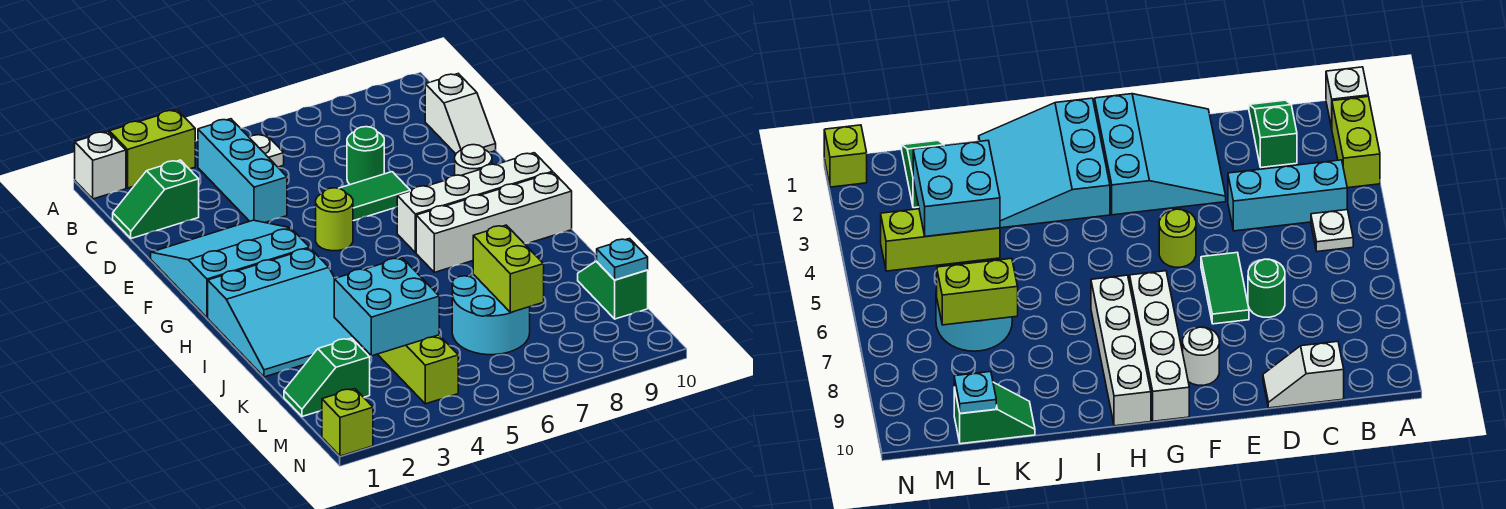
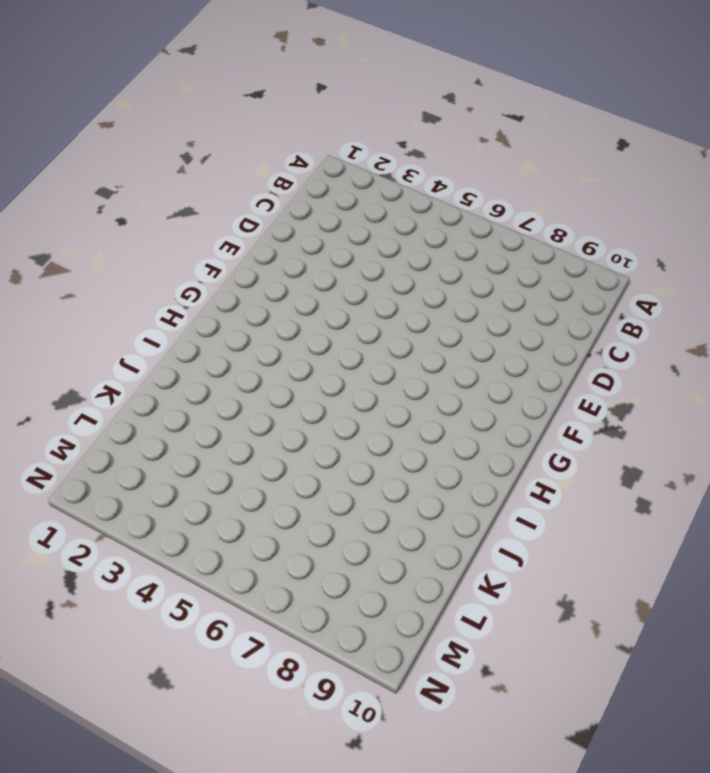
none -> white 1x1 brick [75,131,126,199]
none -> lime 1x2 brick [109,110,195,188]
none -> cyan 1x3 brick [198,119,287,223]

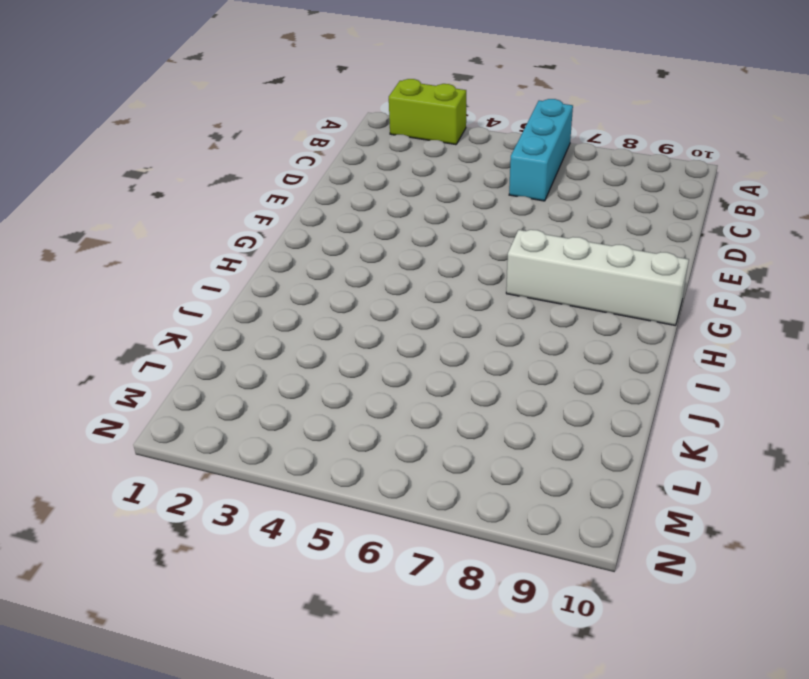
cyan 1x3 brick [509,99,573,201] -> cyan 1x3 brick moved to [198,119,287,223]
none -> white 1x1 brick [75,131,126,199]
none -> white 1x1 plate [249,134,284,167]
none -> green 1x2 slope [113,160,199,238]

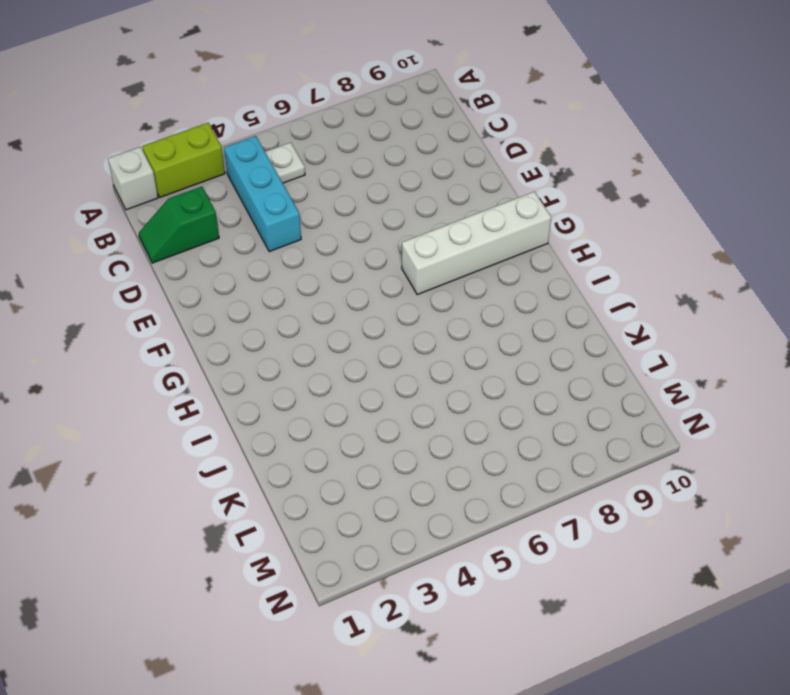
none -> white 1x2 slope [425,74,496,154]
none -> green 1x1 round brick [347,127,384,185]
none -> cyan 3x3 slope [151,220,309,318]

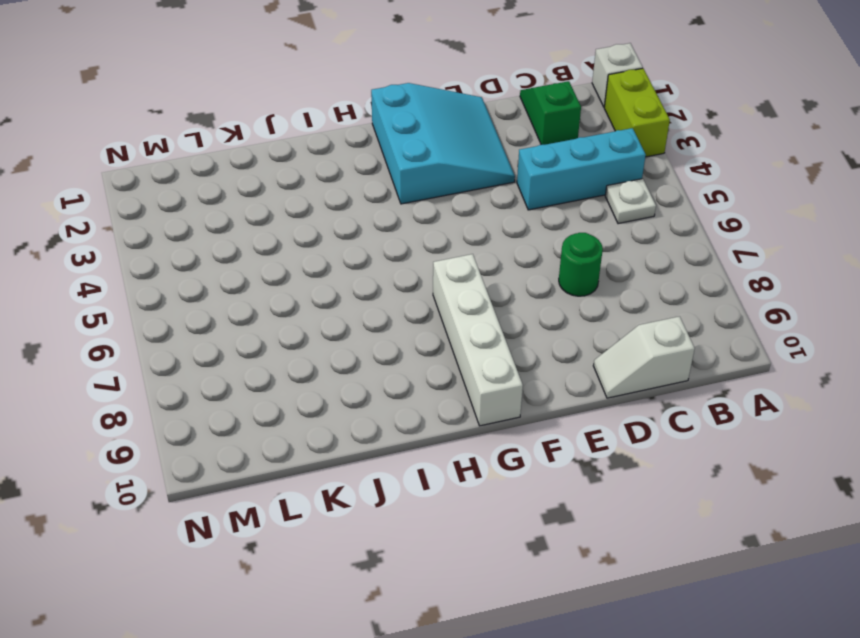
none -> green 1x2 tile [339,172,410,221]
none -> lime 1x1 round brick [316,188,353,251]
none -> white 1x1 round brick [455,145,492,176]

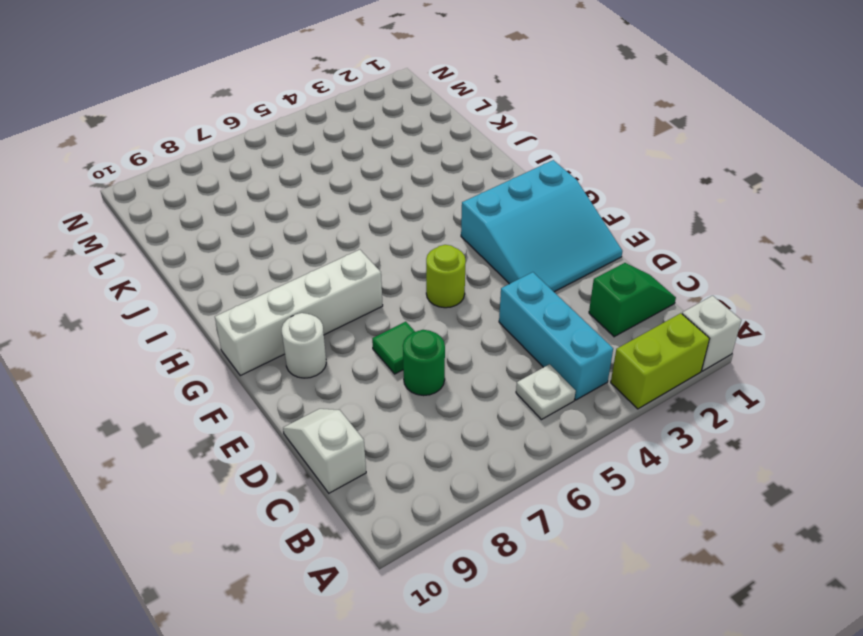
green 1x1 tile [372,322,415,374] -> green 1x2 tile [339,172,410,221]
none -> cyan 3x3 slope [208,248,362,377]
none -> white 1x4 brick [416,172,572,272]
none -> lime 1x3 brick [378,335,458,404]

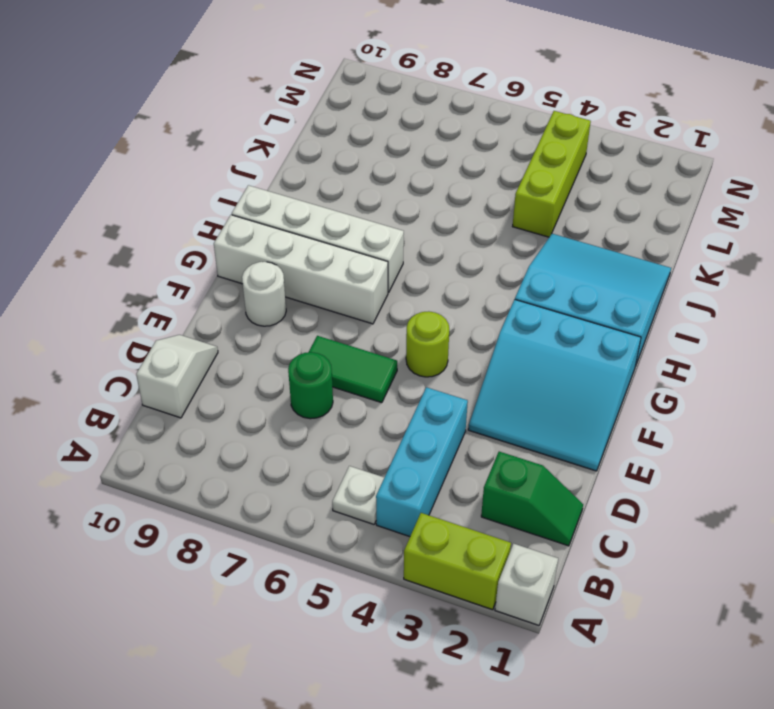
none -> cyan 2x2 round brick [452,274,530,355]
none -> green 1x2 slope [578,261,648,319]
none -> green 1x2 slope [284,338,370,417]

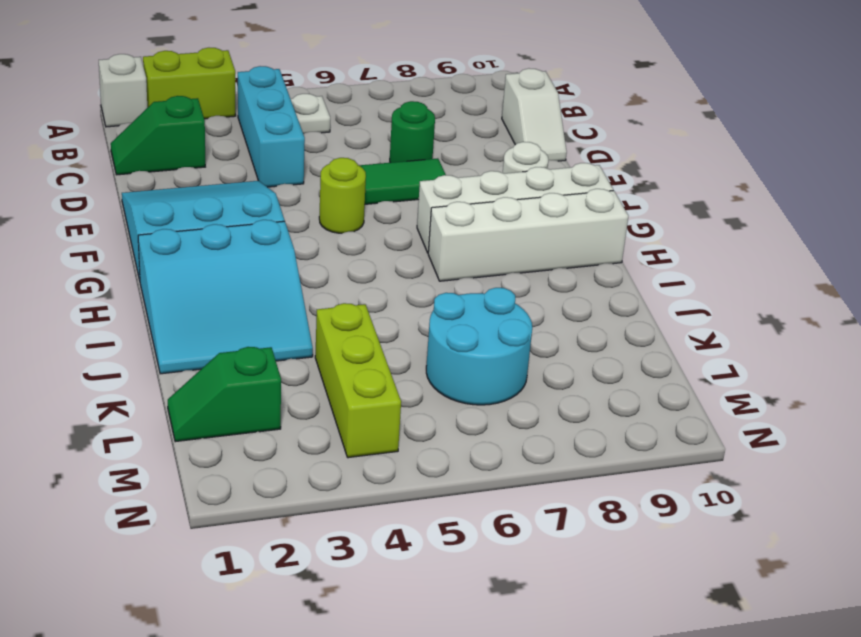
none -> green 1x2 slope [578,261,648,319]
none -> lime 1x1 brick [322,389,373,456]
none -> cyan 2x2 brick [334,258,439,356]

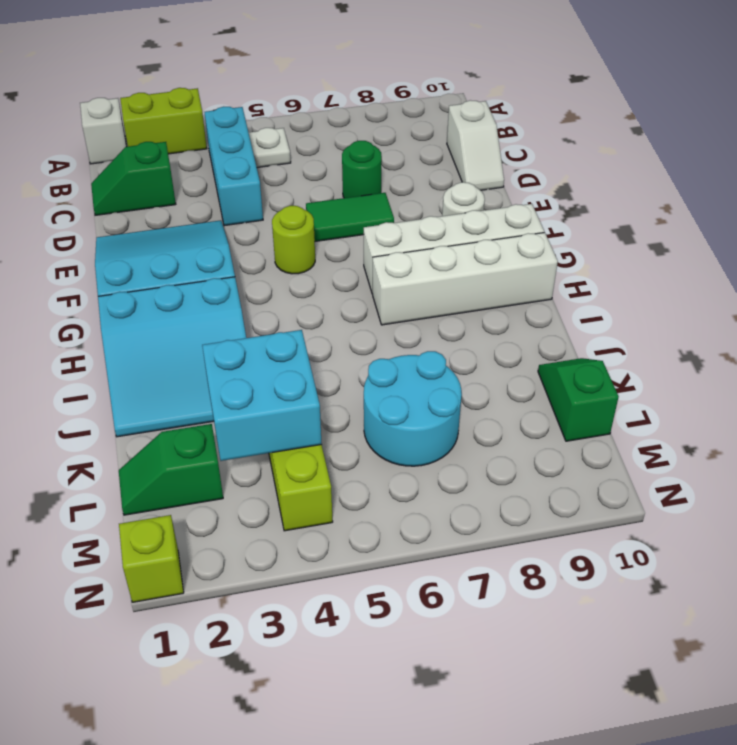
none -> lime 1x2 brick [473,225,544,313]
none -> cyan 1x1 plate [597,239,648,280]

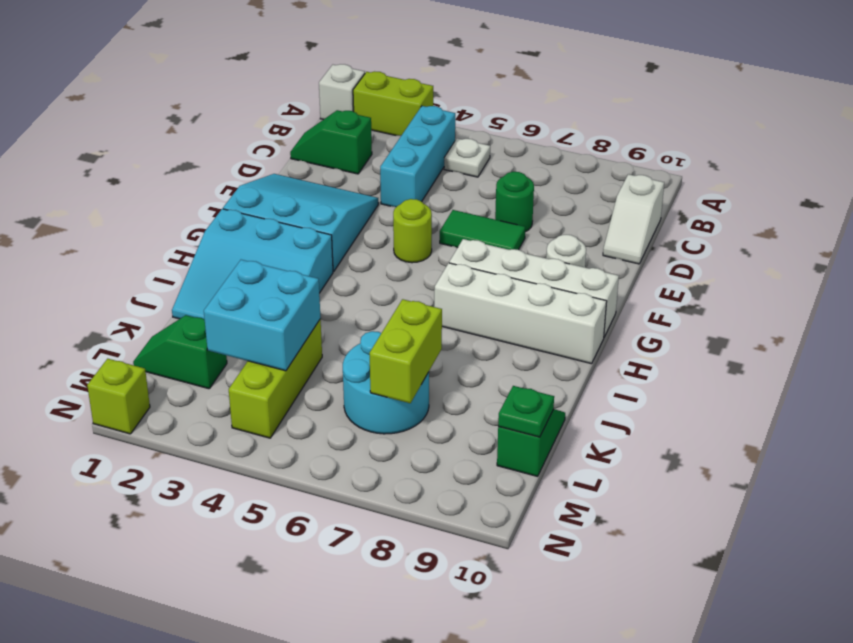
green 1x1 plate [498,386,554,437] -> cyan 1x1 plate [597,239,648,280]

